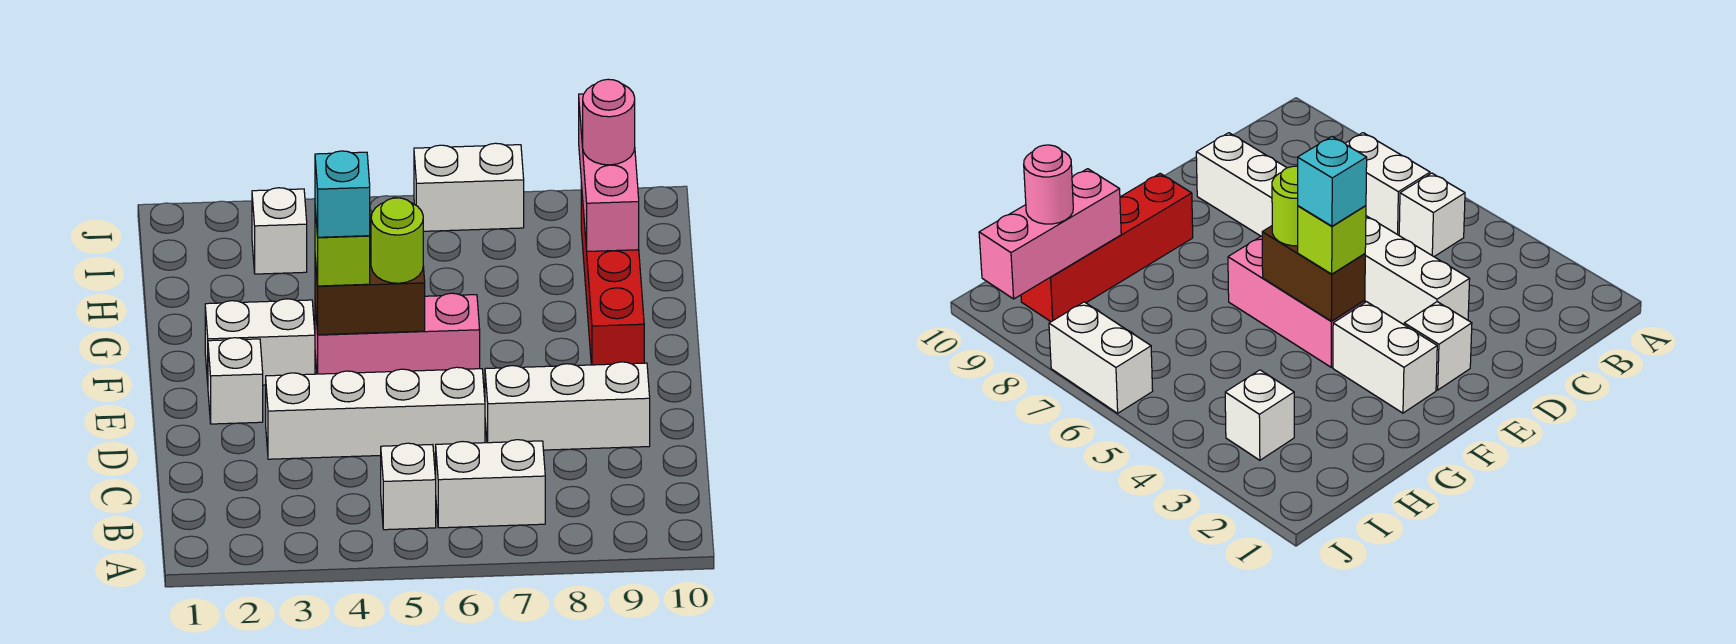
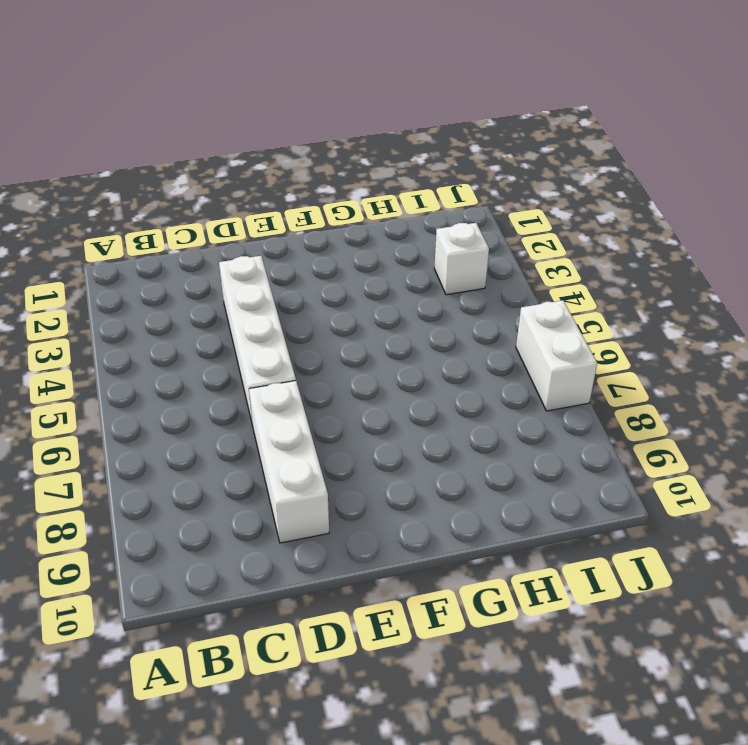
none -> white 1x1 brick [381,443,436,530]
none -> white 1x2 brick [436,440,545,528]
none -> white 1x1 brick [208,338,263,424]

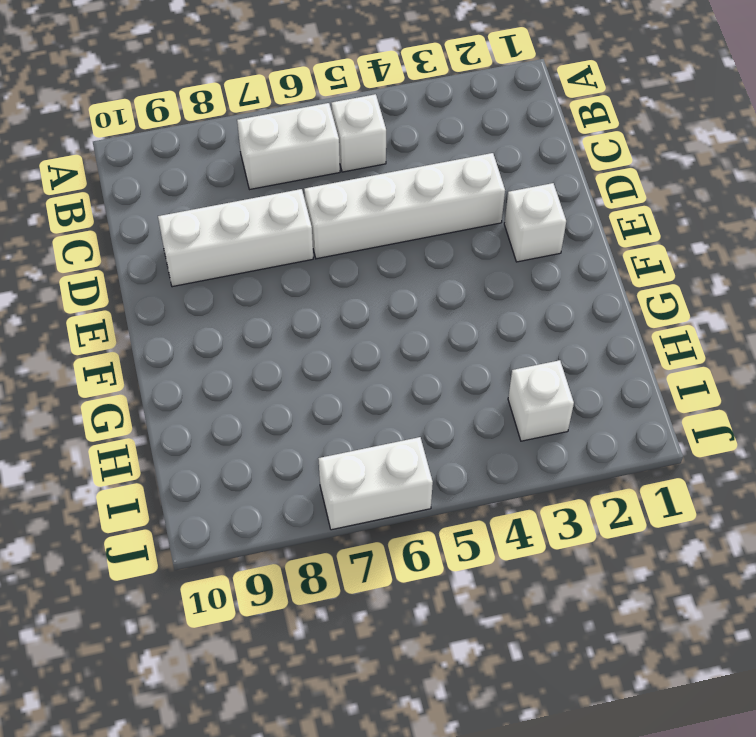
none -> white 1x2 brick [205,299,315,385]
none -> pink 1x3 brick [315,293,480,374]
none -> red 1x4 brick [581,183,644,365]

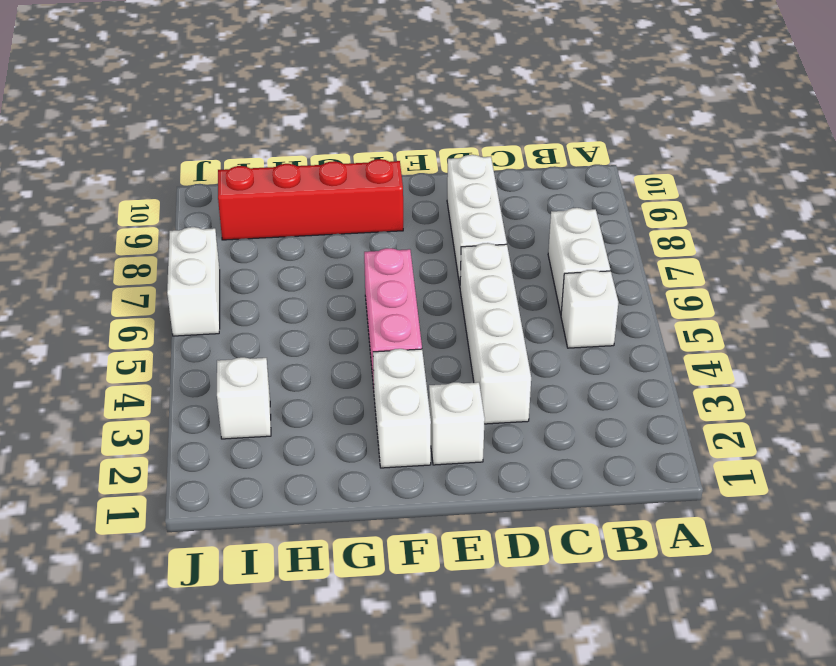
none -> brown 1x2 brick [315,249,425,335]
none -> pink 1x3 brick [579,94,639,251]
none -> lime 1x1 brick [315,209,370,286]

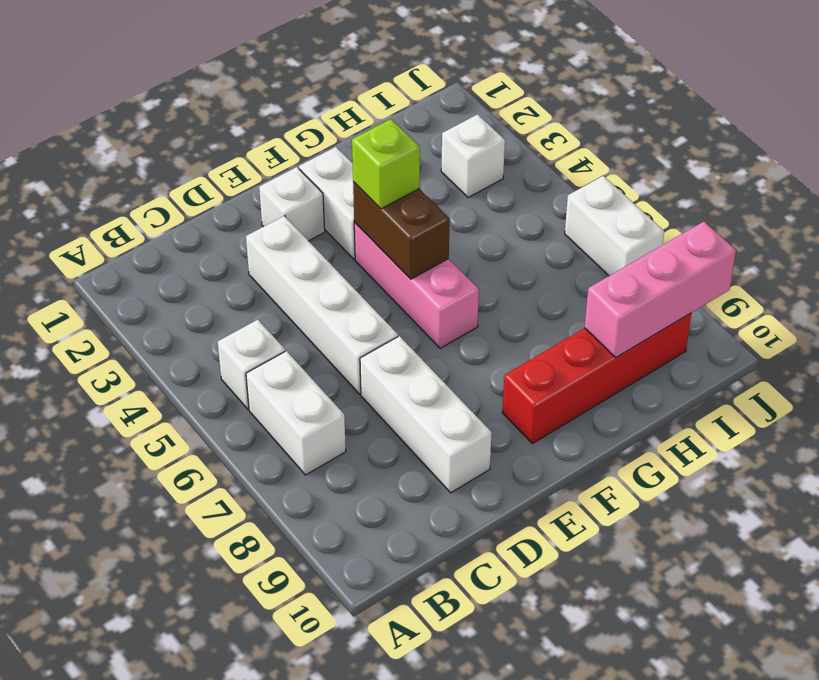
none -> lime 1x1 round brick [371,198,423,283]
none -> pink 1x1 round brick [583,79,635,165]
none -> cyan 1x1 brick [315,151,370,237]

